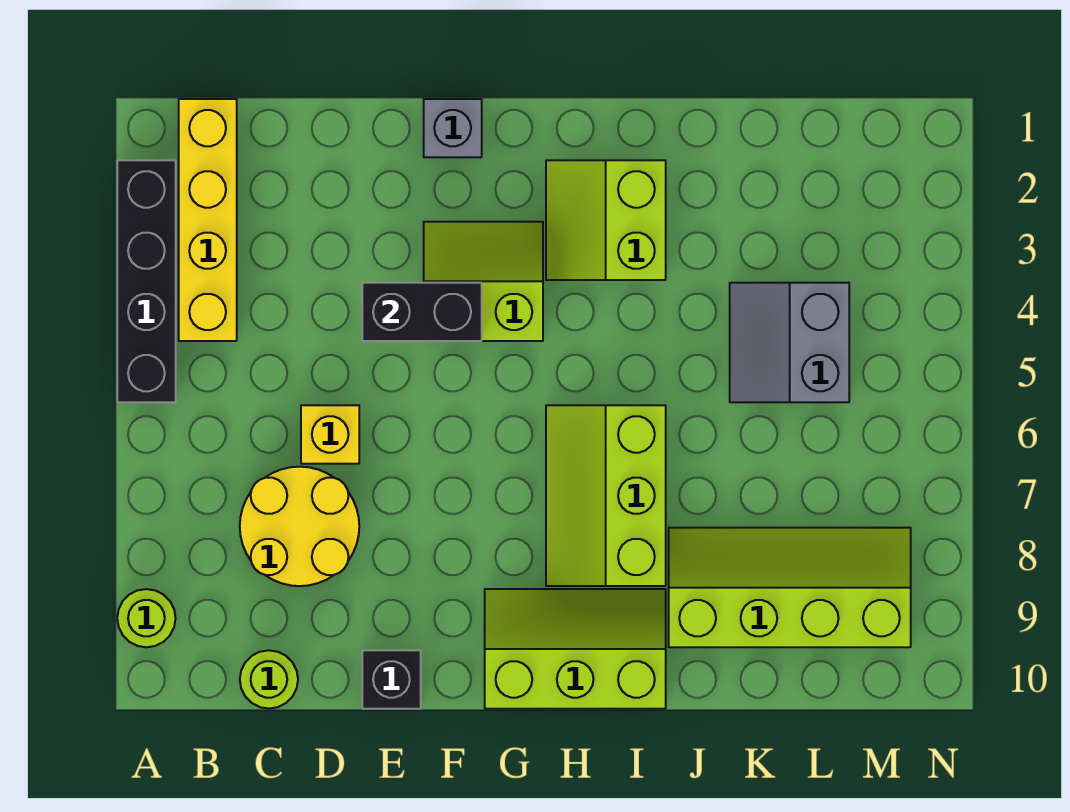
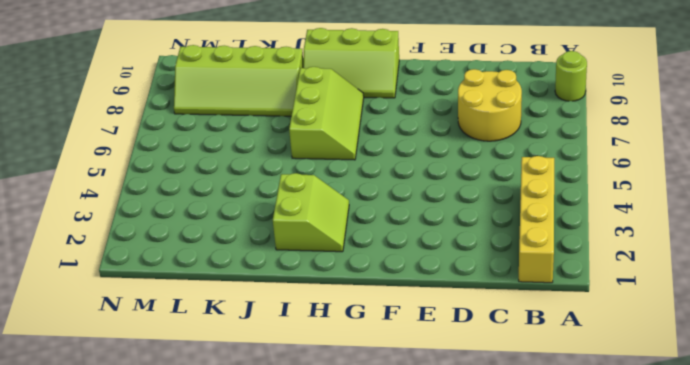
none -> black 1x4 brick [117,160,176,402]
none -> lime 1x1 round brick [240,650,298,709]
none -> yellow 1x1 brick [301,405,359,464]

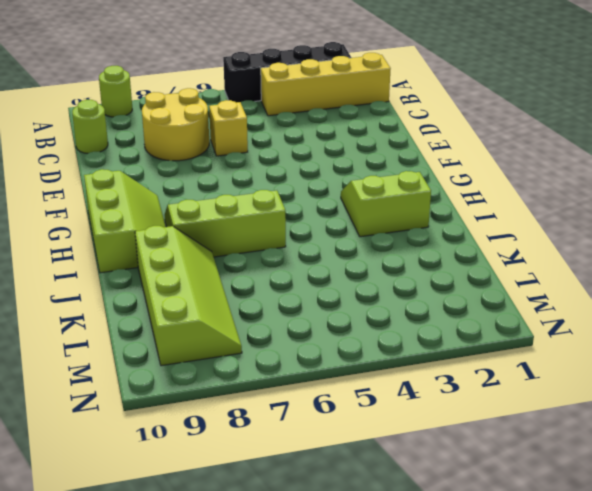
none -> black 1x1 brick [362,650,421,709]
none -> grey 1x1 brick [424,99,482,157]
none -> lime 2x2 slope [424,222,543,341]

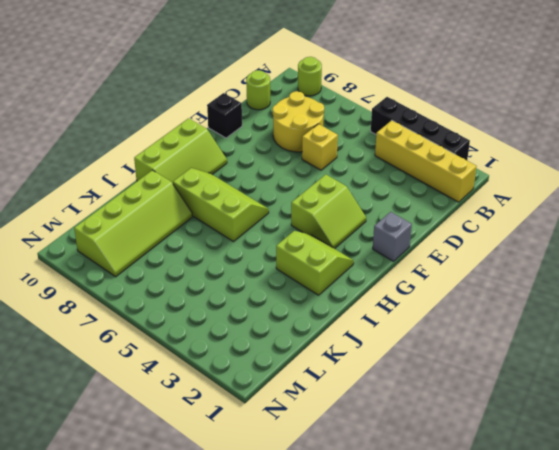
none -> grey 2x2 slope [730,283,849,402]
none -> black 1x2 brick [362,283,482,341]

